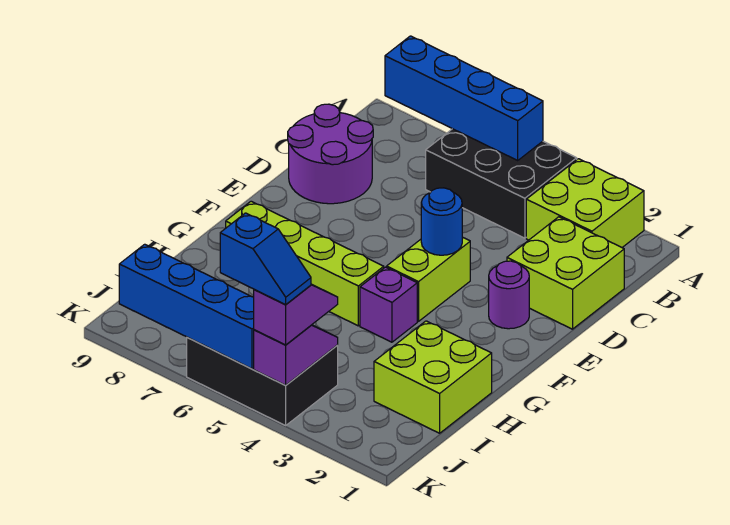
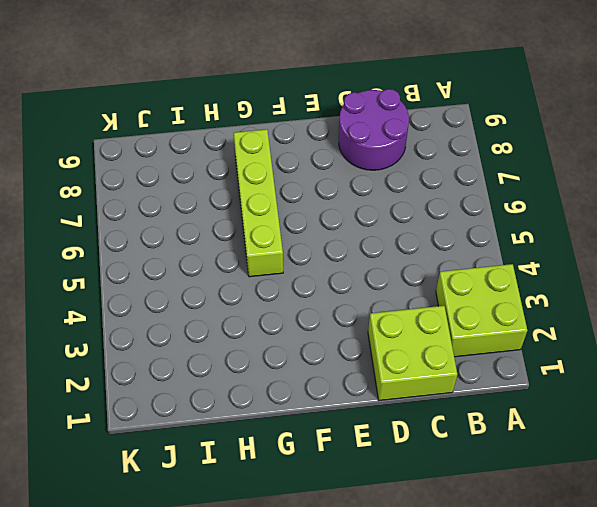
none -> black 2x3 brick [426,129,577,238]
none -> purple 1x1 round brick [489,261,529,329]
none -> lime 1x2 brick [387,237,470,321]

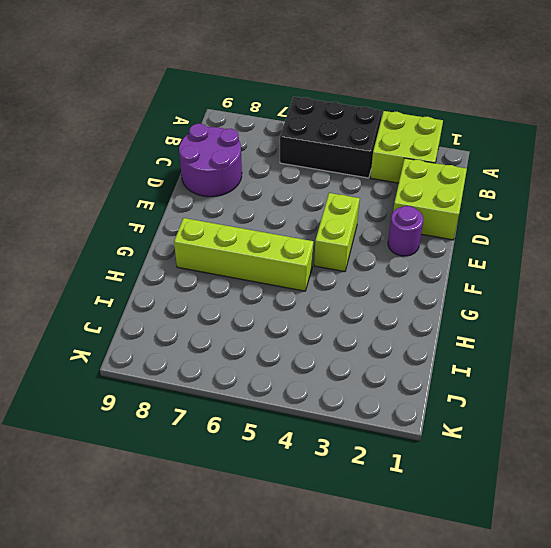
none -> purple 1x1 brick [360,267,417,342]
none -> lime 2x2 brick [374,321,492,433]
none -> black 2x3 brick [187,337,338,425]

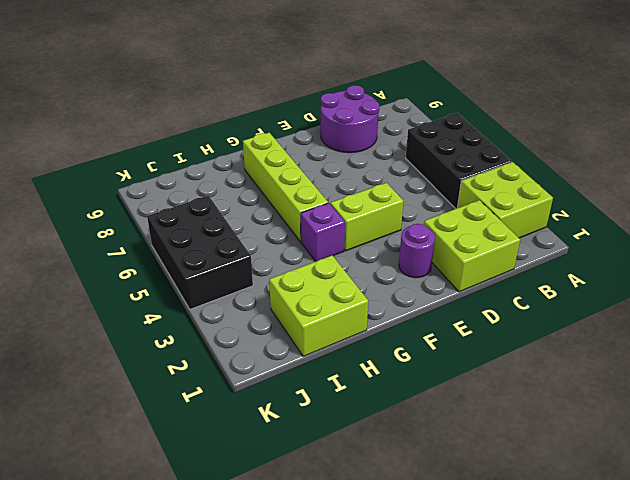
none -> blue 1x4 brick [385,36,543,160]
none -> blue 1x1 round brick [421,188,462,255]
none -> purple 1x2 slope [254,325,338,385]

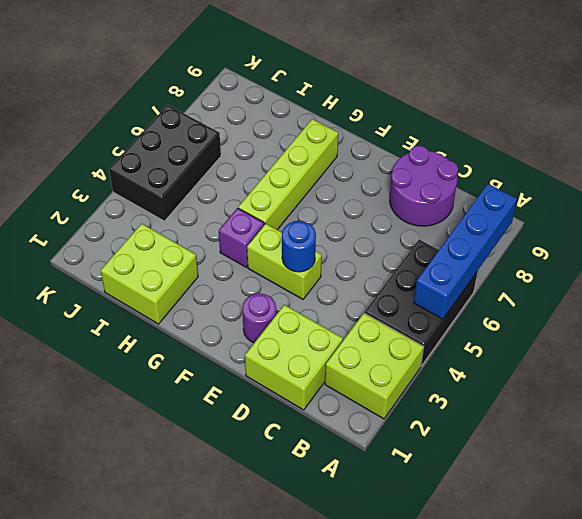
none -> purple 1x2 slope [254,325,338,385]
none -> blue 1x4 brick [119,244,254,369]
none -> purple 1x2 slope [254,284,338,345]

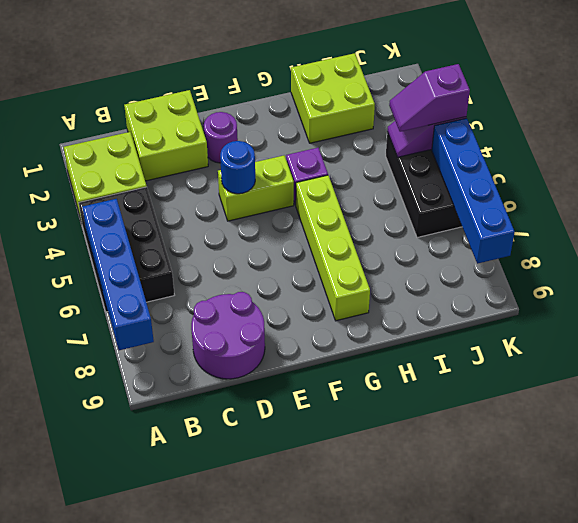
none -> blue 1x2 slope [220,213,311,304]

